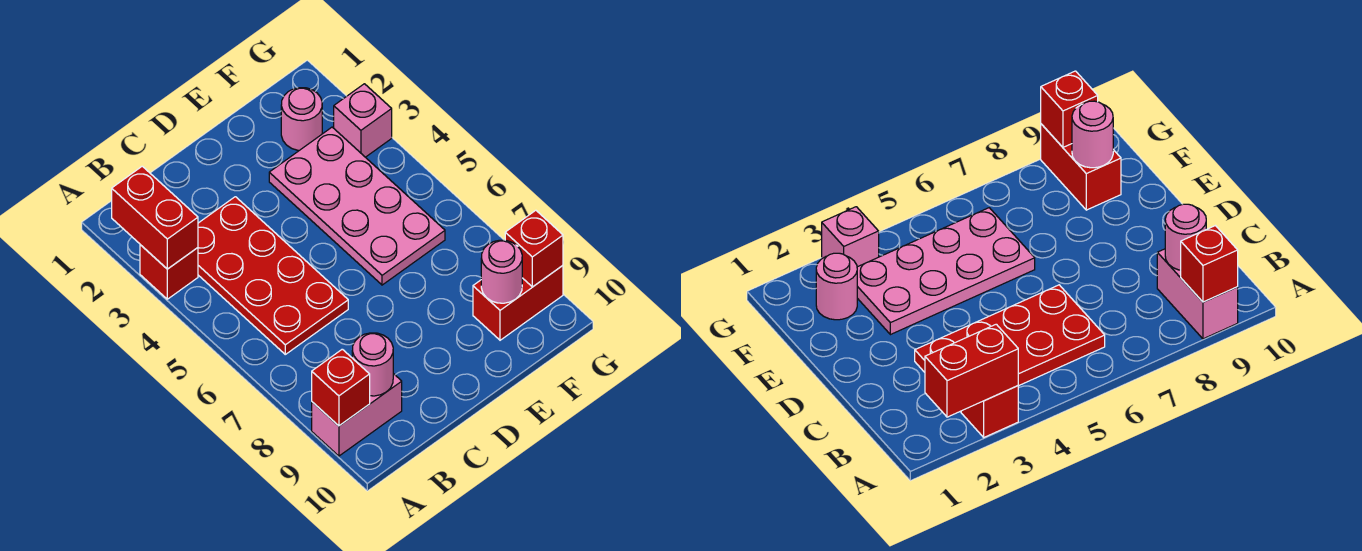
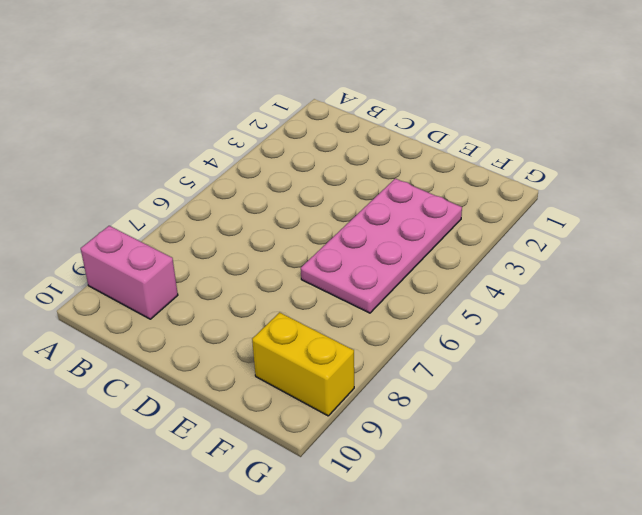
yellow 1x2 brick [252,312,354,416] -> red 1x2 brick [473,266,563,340]
none -> red 1x1 brick [140,245,198,299]
none -> red 2x4 plate [198,197,348,354]
none -> pink 1x1 round brick [281,88,322,150]

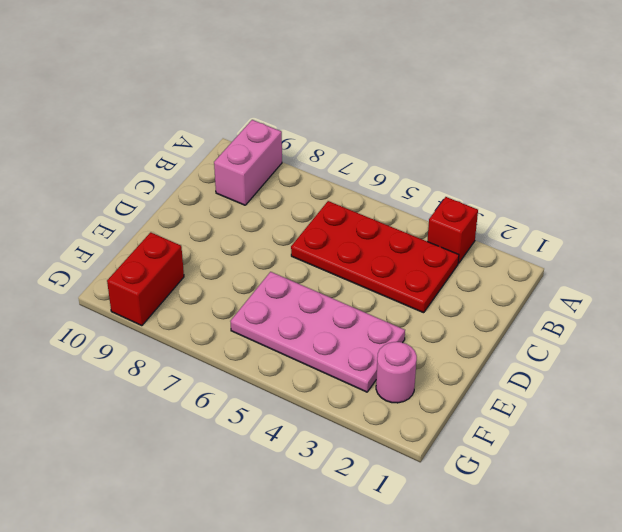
none -> pink 1x1 brick [334,84,392,157]
none -> red 1x2 brick [112,166,198,269]
none -> red 1x1 brick [312,349,370,426]

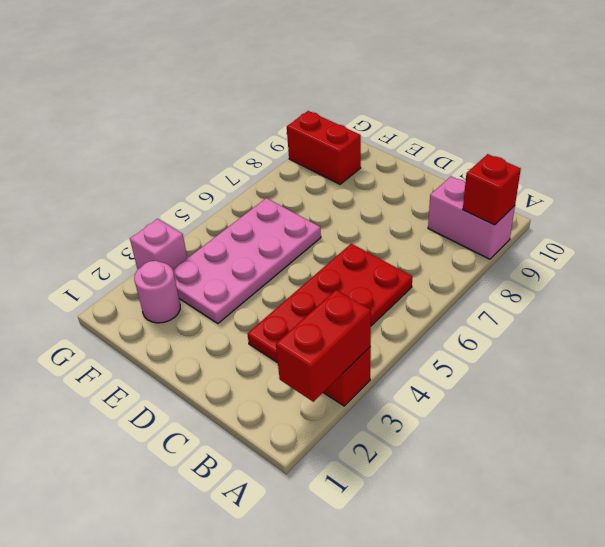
none -> pink 1x1 round brick [352,333,393,396]
none -> pink 1x1 round brick [481,240,522,303]
none -> red 1x1 brick [505,210,563,287]

